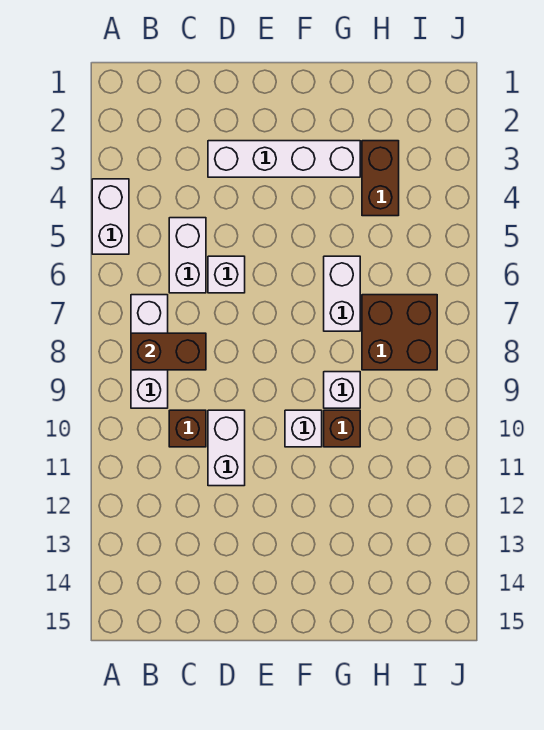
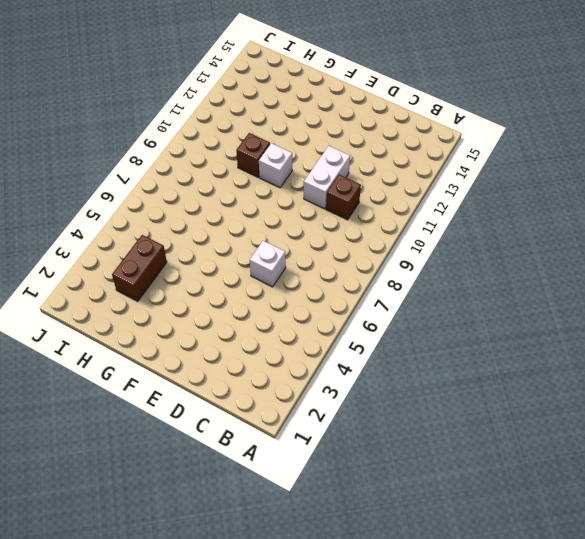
none -> white 1x2 brick [92,179,129,254]
none -> white 1x3 brick [131,295,168,408]
none -> white 1x2 brick [169,218,206,293]

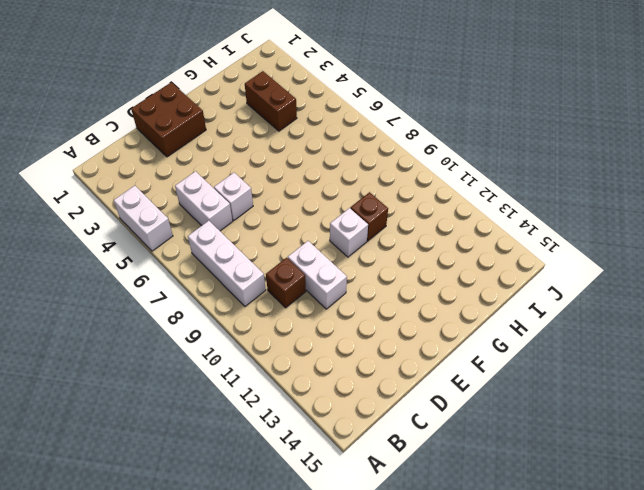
brown 2x2 brick [131,82,206,157] -> brown 2x2 brick moved to [362,295,437,370]
none -> white 1x4 brick [208,141,360,177]
none -> white 1x2 brick [324,256,360,331]
none -> white 1x1 brick [324,372,360,408]

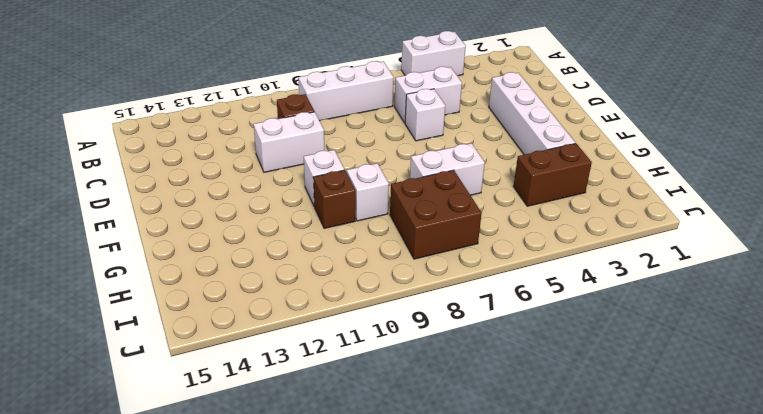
none -> brown 1x2 brick [131,333,206,370]

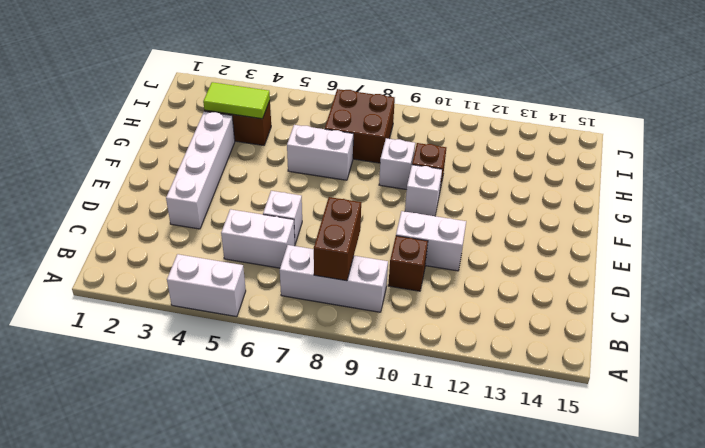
lime 1x2 tile [203,82,270,119] -> none

